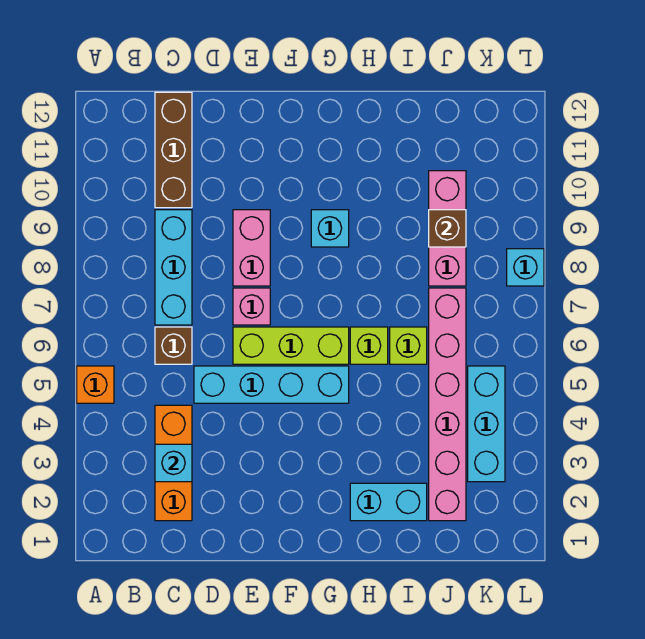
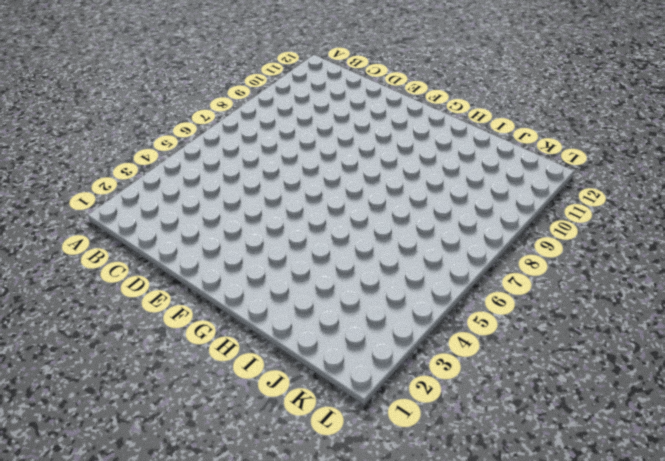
none -> orange 1x1 brick [77,366,114,403]
none -> orange 1x3 brick [155,405,192,521]
none -> brown 1x1 brick [155,327,192,364]

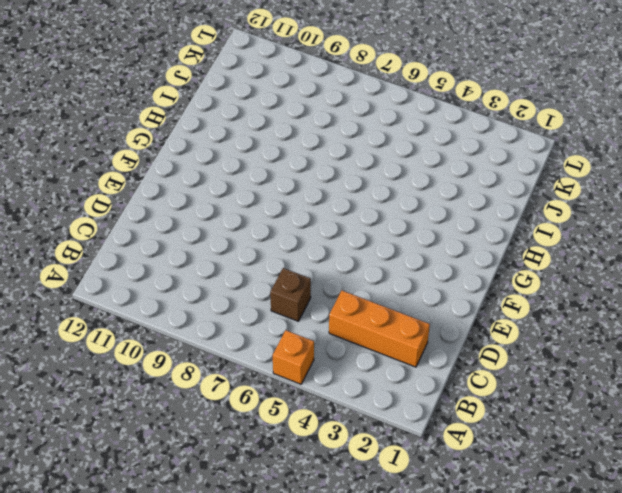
none -> cyan 1x3 brick [155,210,192,325]
none -> brown 1x3 brick [155,92,192,208]
none -> cyan 1x4 brick [194,366,349,403]

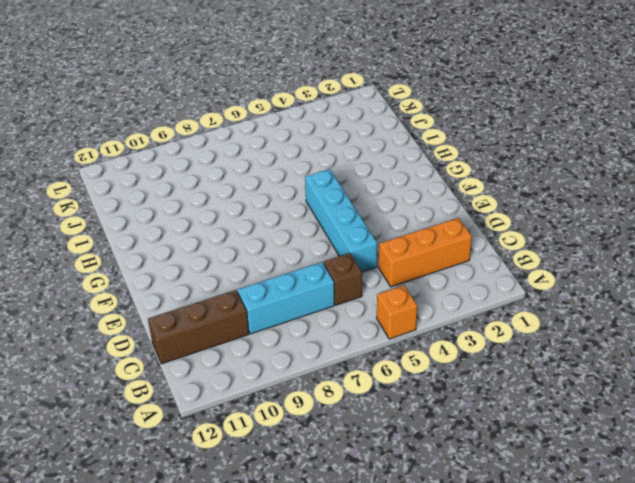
none -> lime 1x3 brick [233,327,349,364]
none -> pink 1x1 brick [233,288,270,325]
none -> pink 1x2 brick [233,210,270,286]

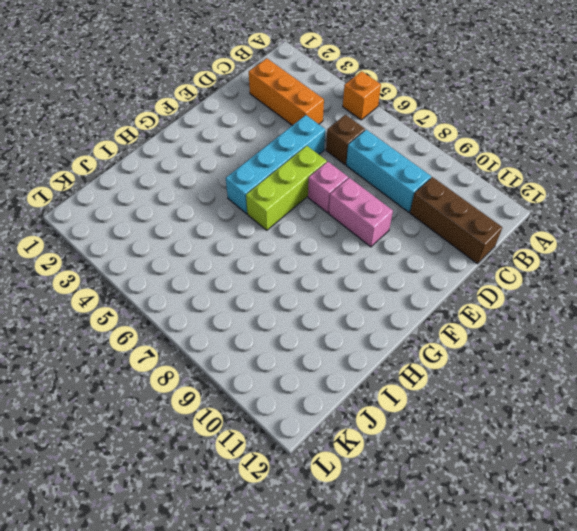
none -> cyan 1x1 brick [311,210,349,247]
none -> cyan 1x2 brick [350,483,427,521]
none -> lime 1x1 brick [350,327,388,364]

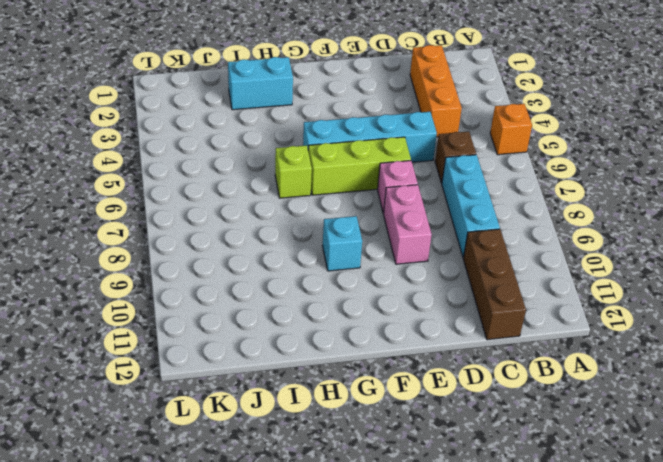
none -> lime 1x1 brick [390,327,427,364]
none -> pink 1x6 brick [429,288,466,521]
none -> pink 1x3 brick [429,171,466,286]

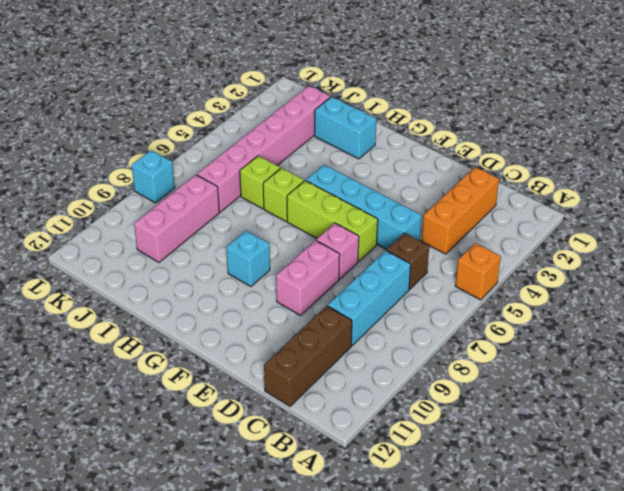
none -> cyan 1x3 brick [468,366,505,482]
none -> cyan 1x1 brick [155,444,192,482]
none -> brown 1x1 brick [429,210,466,247]

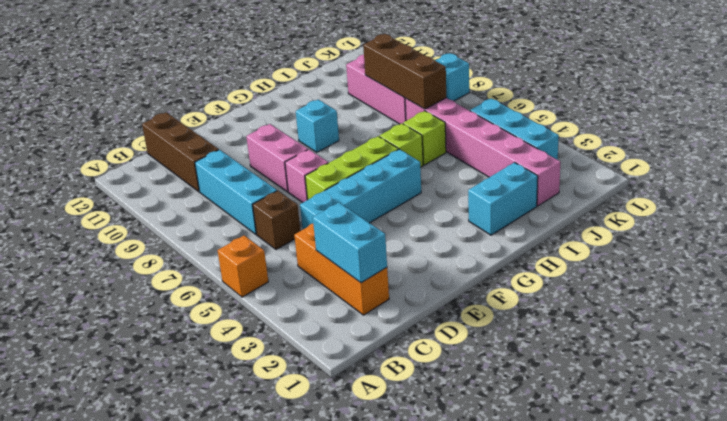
cyan 1x2 brick [313,203,387,283] -> cyan 1x1 brick [155,444,192,482]
brown 1x3 brick [363,34,446,109] -> brown 1x1 brick [429,210,466,247]

